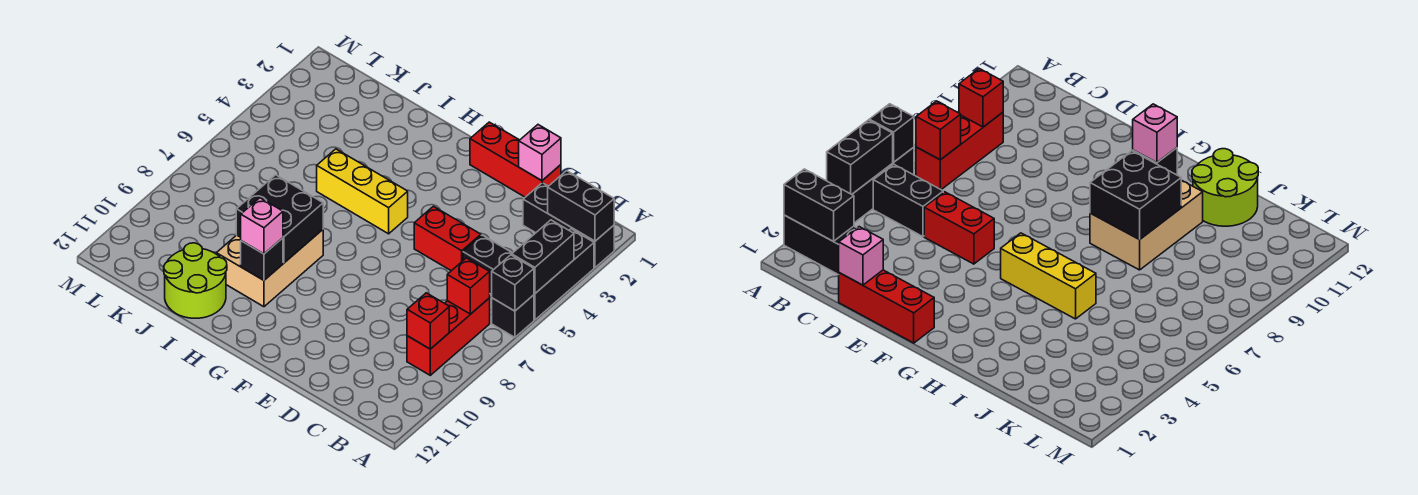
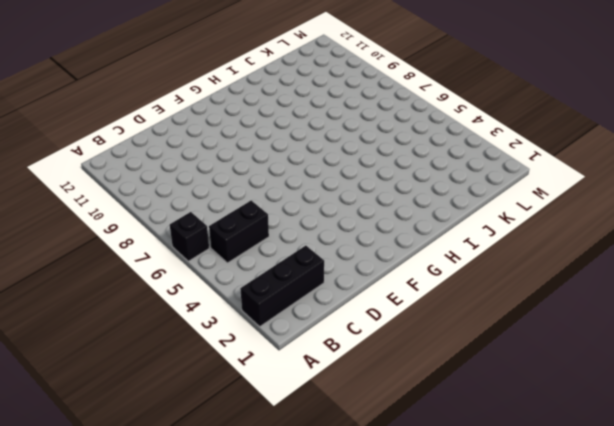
none -> black 1x3 brick [534,229,594,320]
none -> red 1x3 brick [407,298,490,375]
none -> red 1x3 brick [470,122,561,197]

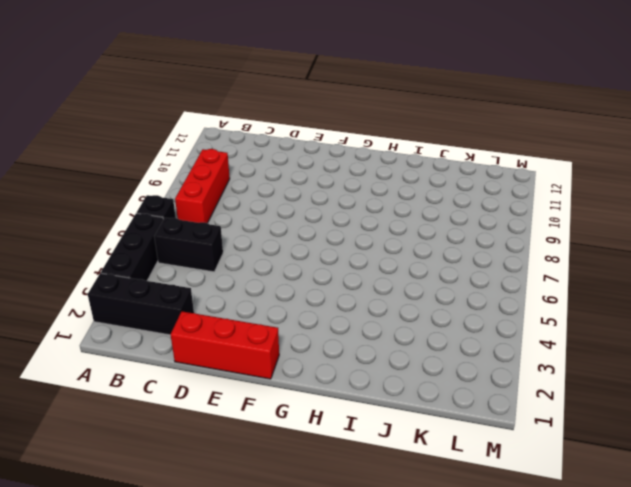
none -> red 1x2 brick [414,206,481,271]
none -> yellow 1x3 brick [317,149,408,234]
none -> tan 2x3 brick [216,230,323,307]

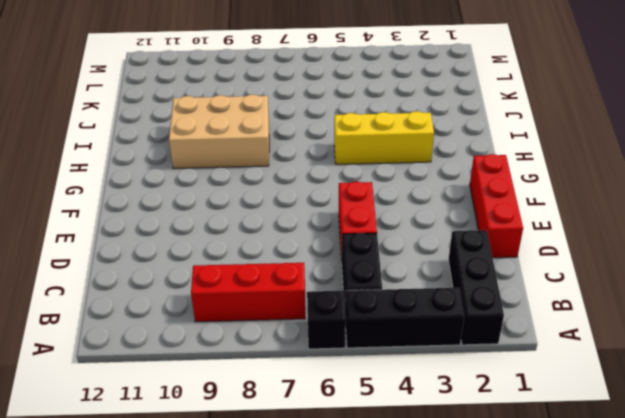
yellow 1x3 brick [334,111,434,164] -> yellow 1x3 brick turned to [317,149,408,234]
none -> lime 2x2 round brick [164,243,227,318]
none -> black 1x2 brick [548,171,614,241]
none -> black 1x2 brick [512,220,574,294]

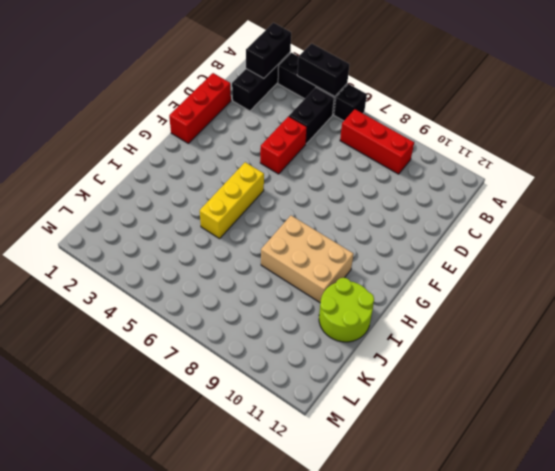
none -> black 1x1 brick [492,255,534,311]
none -> red 1x1 brick [447,258,490,314]
none -> red 1x1 brick [407,293,449,349]

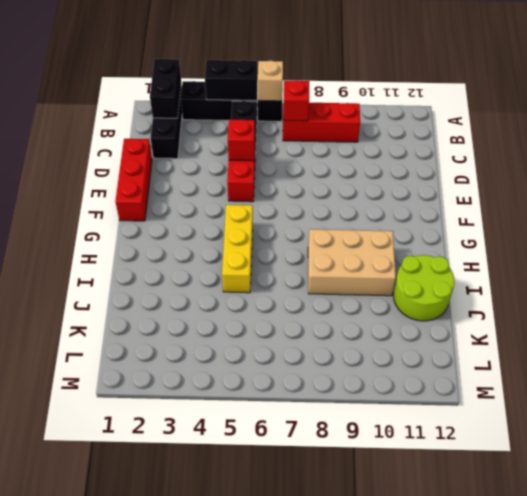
tan 1x1 brick [258,61,283,101] -> black 1x1 brick [492,255,534,311]
red 1x1 brick [228,120,255,161] -> red 1x1 brick moved to [407,293,449,349]
none -> pink 1x1 brick [519,125,561,181]
none -> black 2x2 brick [236,175,323,263]
none -> black 1x1 brick [241,238,283,280]

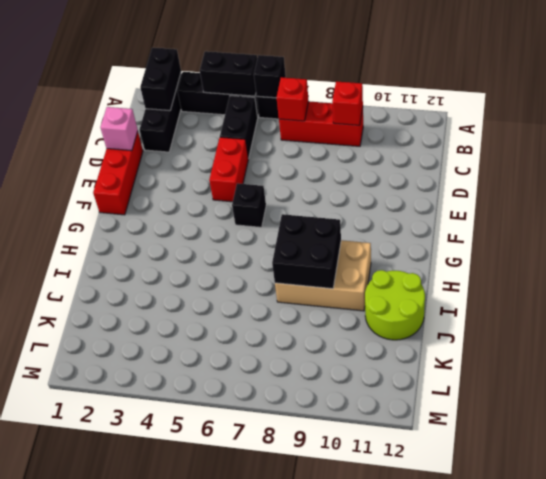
black 1x1 brick [232,183,266,227] -> black 1x1 brick moved to [241,238,283,280]
none -> yellow 1x3 brick [317,149,408,234]
none -> pink 1x1 brick [241,198,283,254]

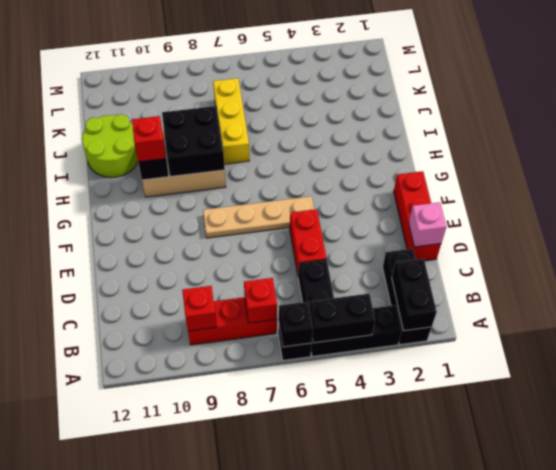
tan 1x4 plate [203,196,314,238] -> none
red 1x1 brick [132,116,166,162] -> pink 1x1 brick [241,198,283,254]
yellow 1x3 brick [213,78,249,164] -> yellow 1x3 brick moved to [317,149,408,234]

